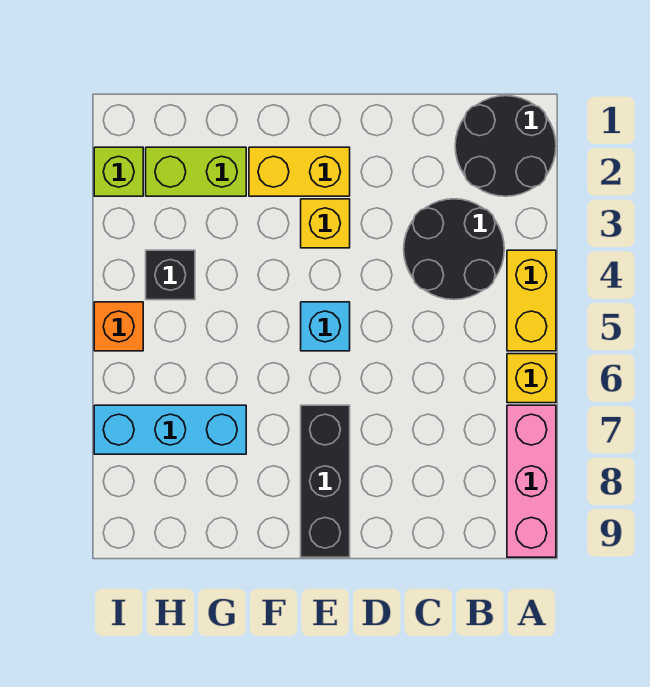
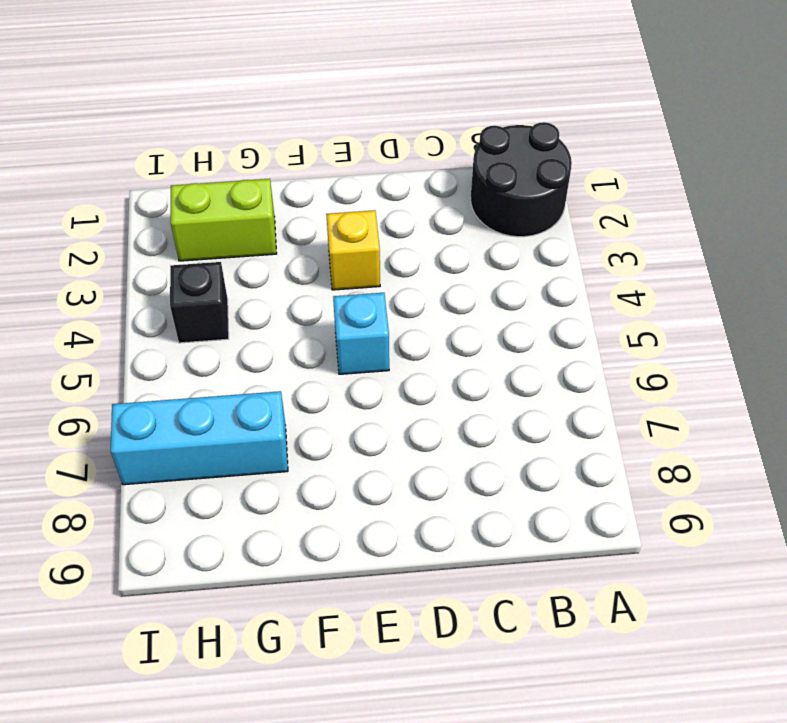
none -> yellow 1x2 brick [507,250,556,351]
none -> yellow 1x1 brick [507,354,556,403]
none -> pink 1x3 brick [507,405,556,557]

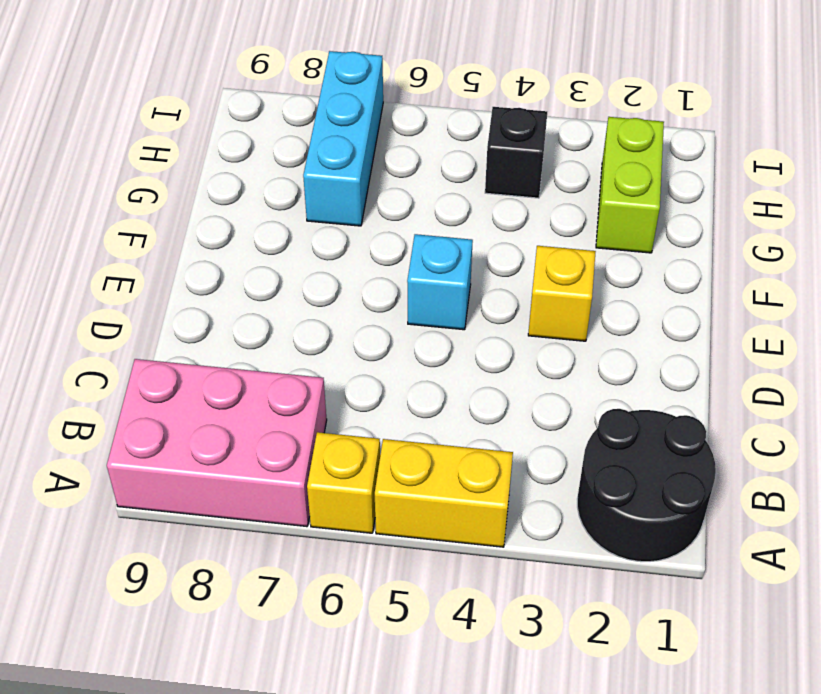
pink 2x3 brick [107,359,327,527] -> pink 1x3 brick [507,405,556,557]
none -> black 2x2 round brick [404,199,504,300]
none -> yellow 1x2 brick [249,147,350,196]
none -> black 1x3 brick [301,405,350,557]

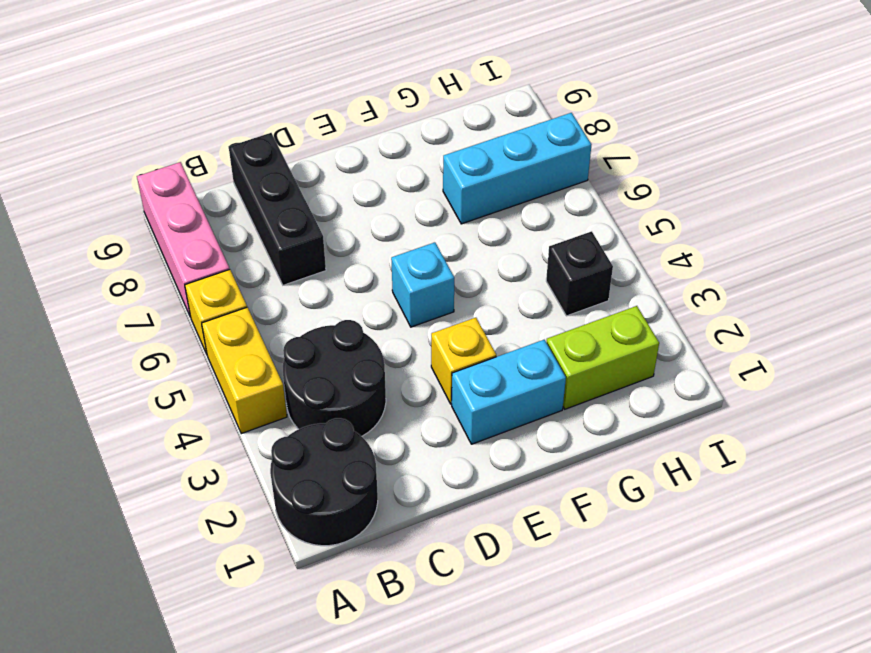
black 1x3 brick [229,133,326,285] -> black 1x3 brick moved to [301,405,350,557]
cyan 1x2 brick [452,340,566,444] -> yellow 1x2 brick [249,147,350,196]
none -> lime 1x1 brick [94,147,143,196]
none -> orange 1x1 brick [94,302,143,351]

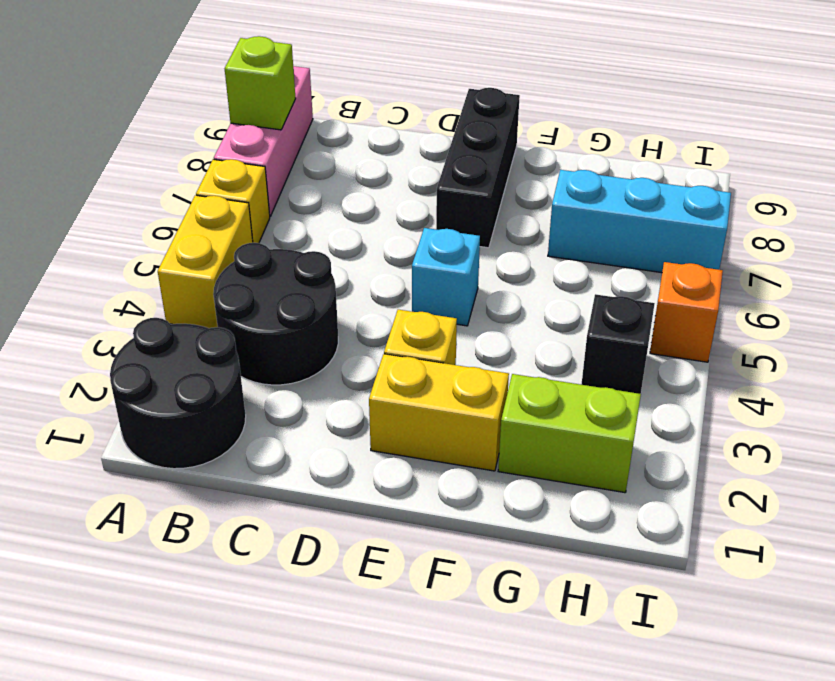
lime 1x1 brick [225,36,296,130] -> lime 1x1 brick moved to [94,147,143,196]

